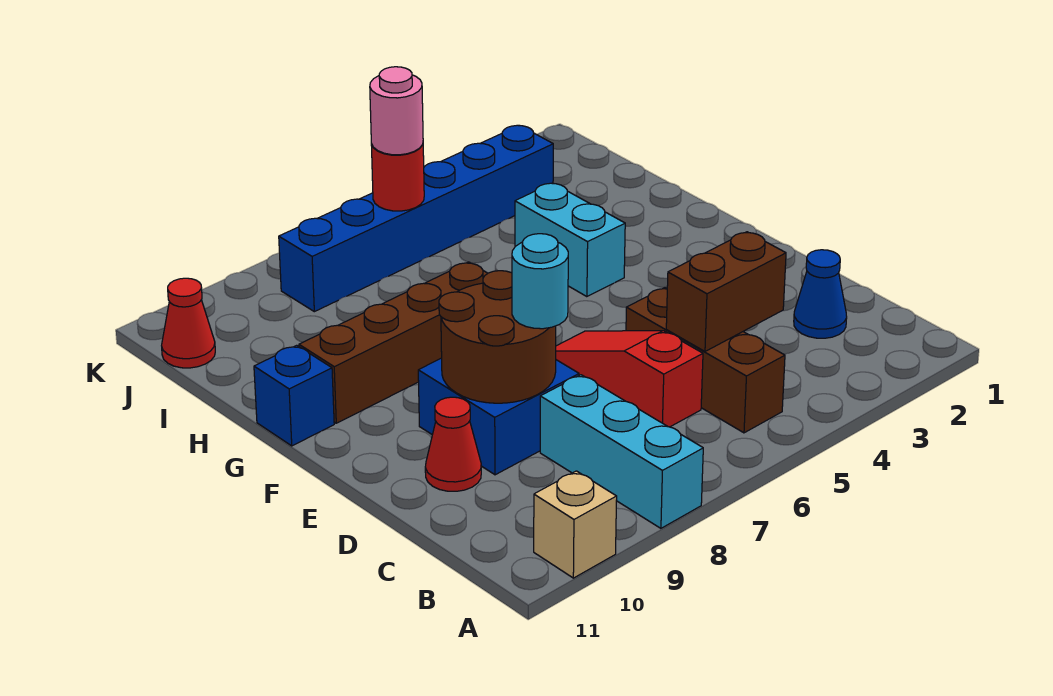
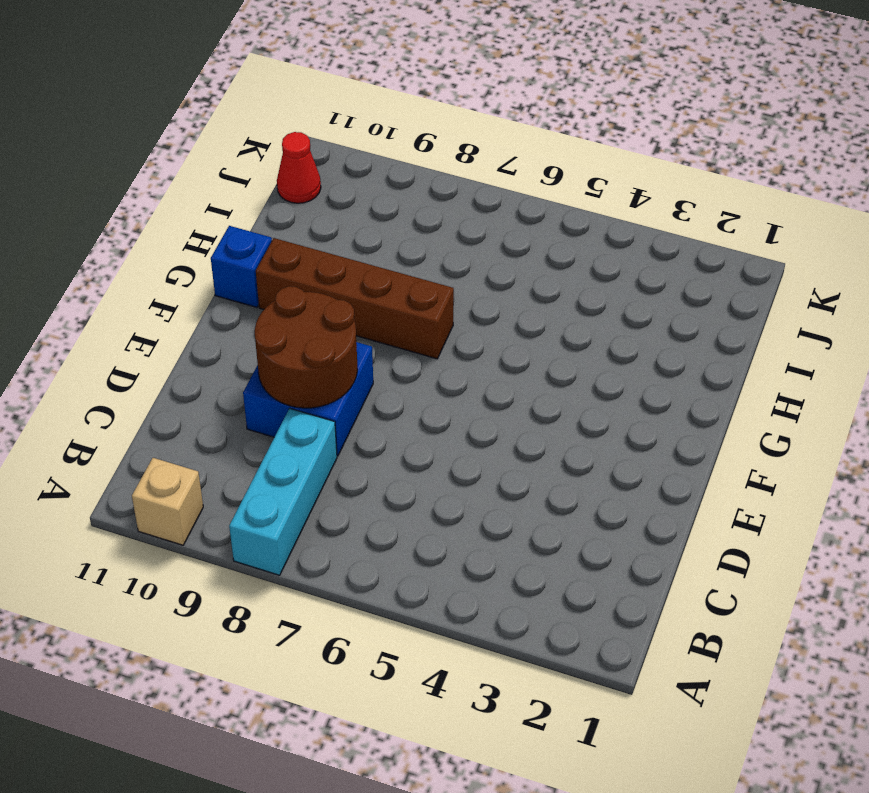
none -> brown 1x3 brick [626,287,785,433]
none -> blue 1x1 cone [794,250,847,338]
none -> red 1x3 slope [556,331,703,427]

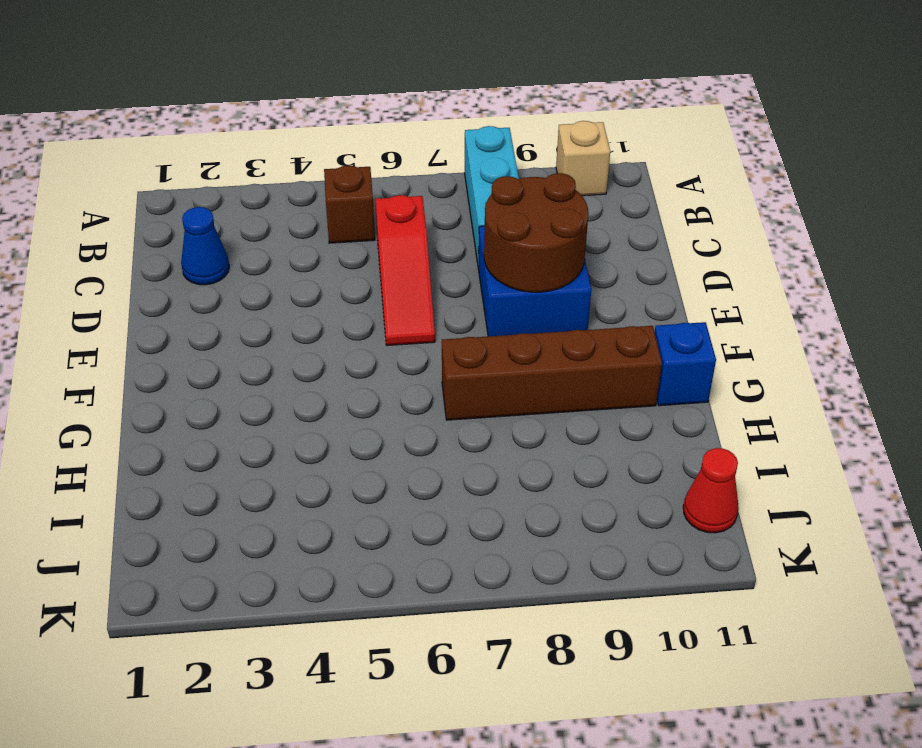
brown 1x1 brick [324,166,375,243] -> brown 1x3 brick [626,287,785,433]
none -> red 1x1 cone [425,397,481,491]
none -> cyan 1x2 brick [515,183,625,297]
none -> blue 1x6 brick [279,125,553,312]

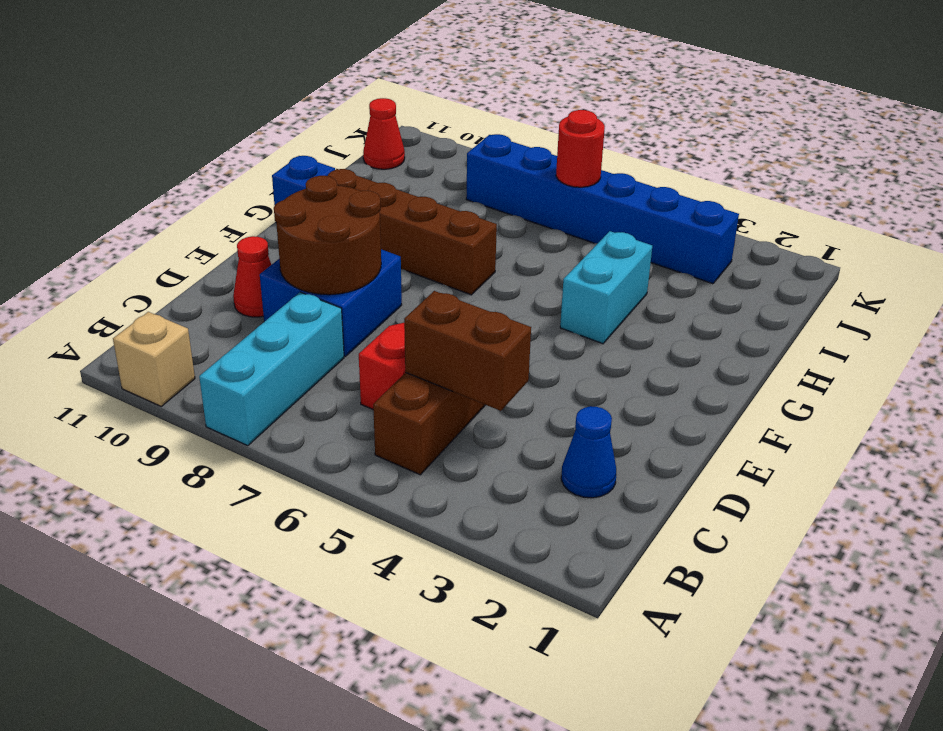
none -> cyan 1x1 round brick [512,234,568,329]
none -> pink 1x1 round brick [370,67,423,155]

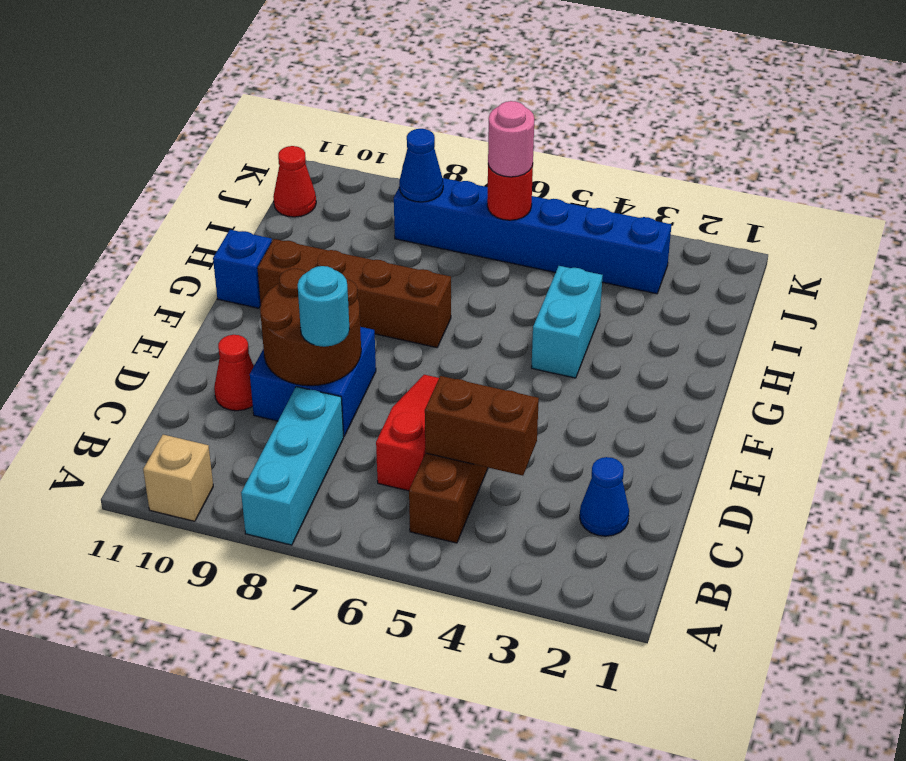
blue 1x1 cone [399,129,443,202] -> none

